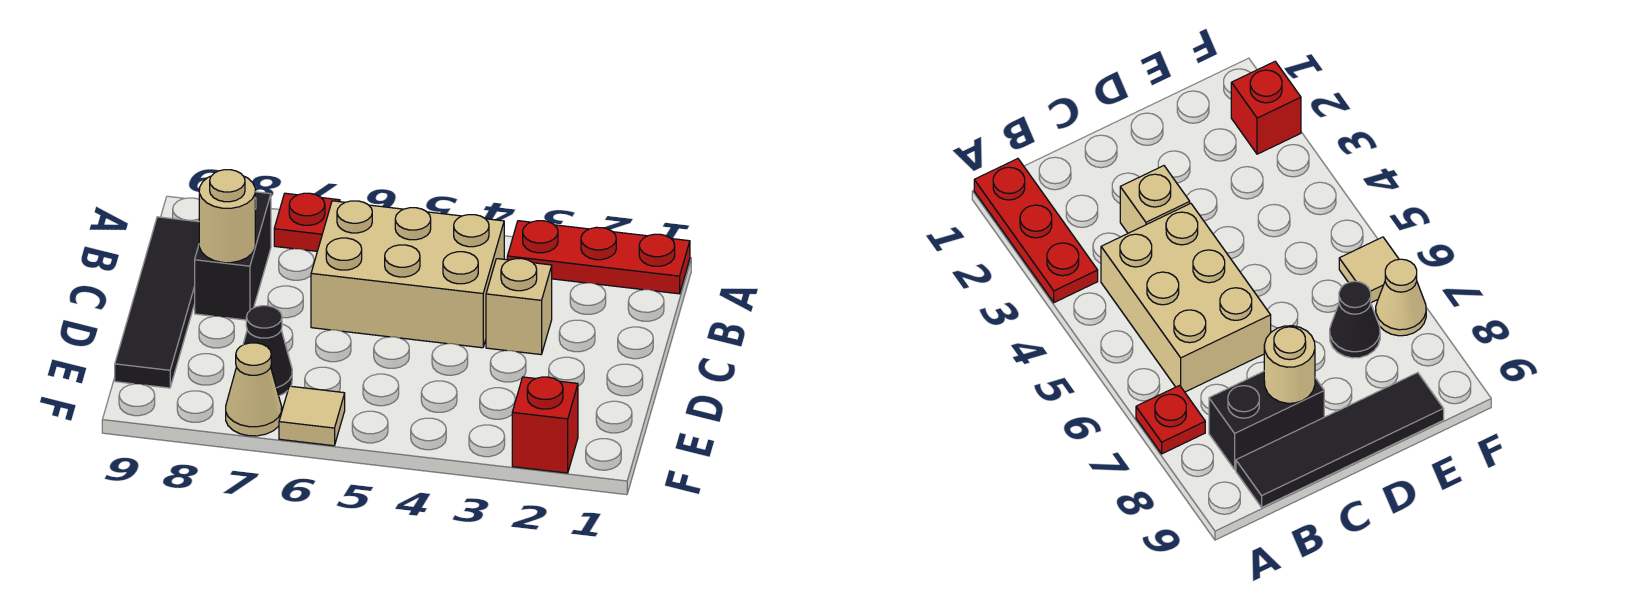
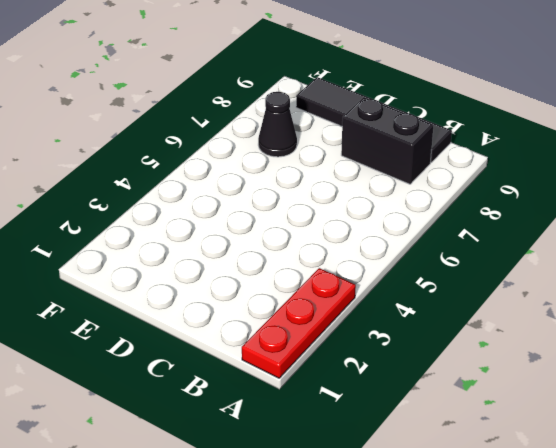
none -> red 1x1 plate [274,193,340,251]
none -> tan 2x3 brick [311,201,504,348]

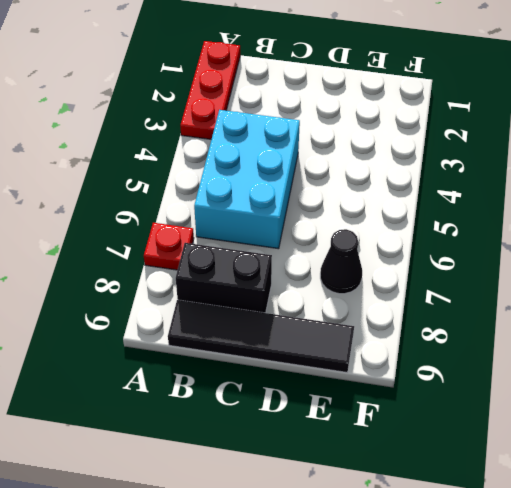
cyan 2x3 brick [194,110,300,249] -> tan 2x3 brick [311,201,504,348]
none -> tan 1x1 brick [486,259,552,355]
none -> red 1x1 brick [512,377,578,473]

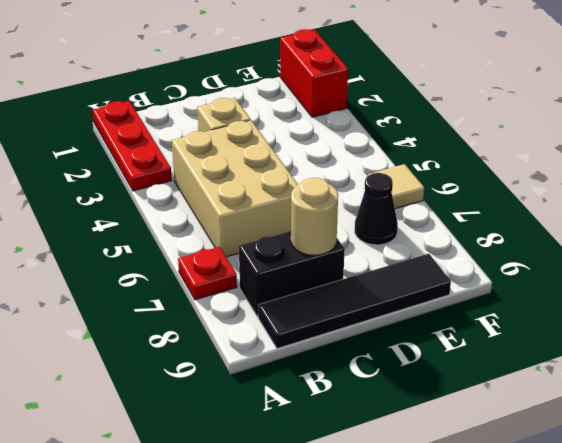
red 1x2 brick [280,29,348,117] -> red 1x1 brick [512,377,578,473]
none -> tan 1x1 cone [226,343,282,436]

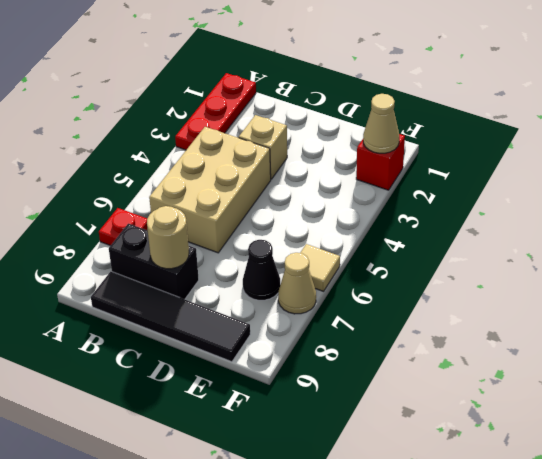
tan 1x1 cone [363,94,399,153] -> none

